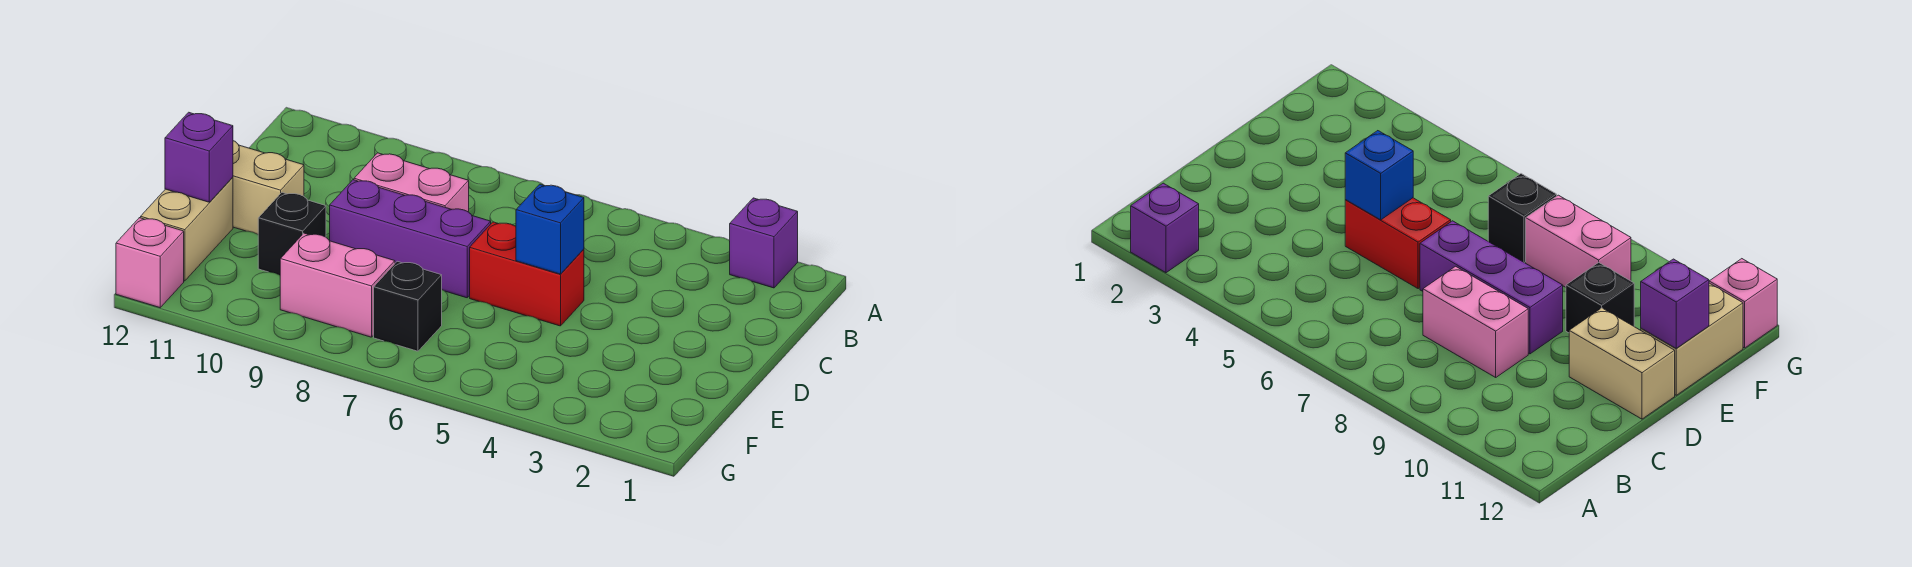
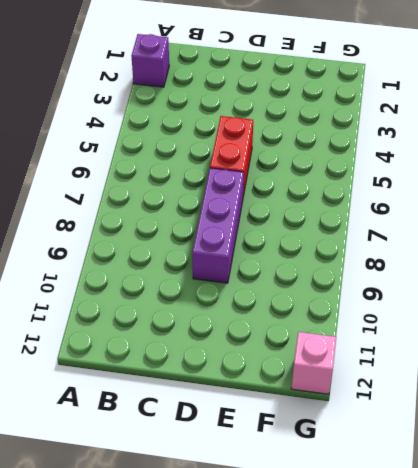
none -> pink 1x2 brick [354,153,469,212]
none -> tan 1x2 brick [233,141,304,234]
none -> black 1x1 brick [258,192,326,275]

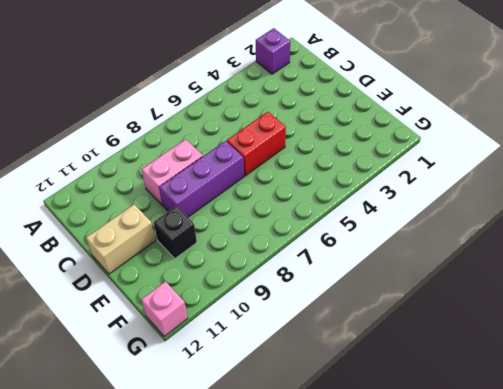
none -> tan 1x2 brick [141,177,233,281]
none -> black 1x1 brick [374,261,442,351]
none -> pink 1x2 brick [280,233,395,337]

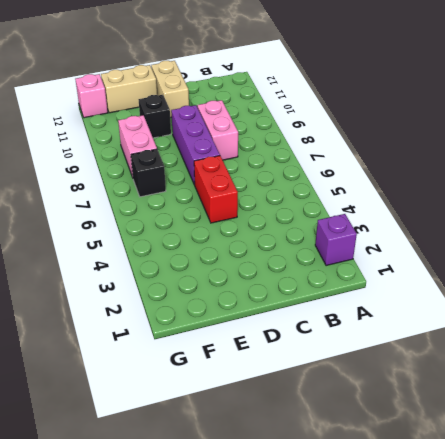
none -> blue 1x1 brick [516,184,584,274]
none -> purple 1x1 brick [165,112,233,202]

